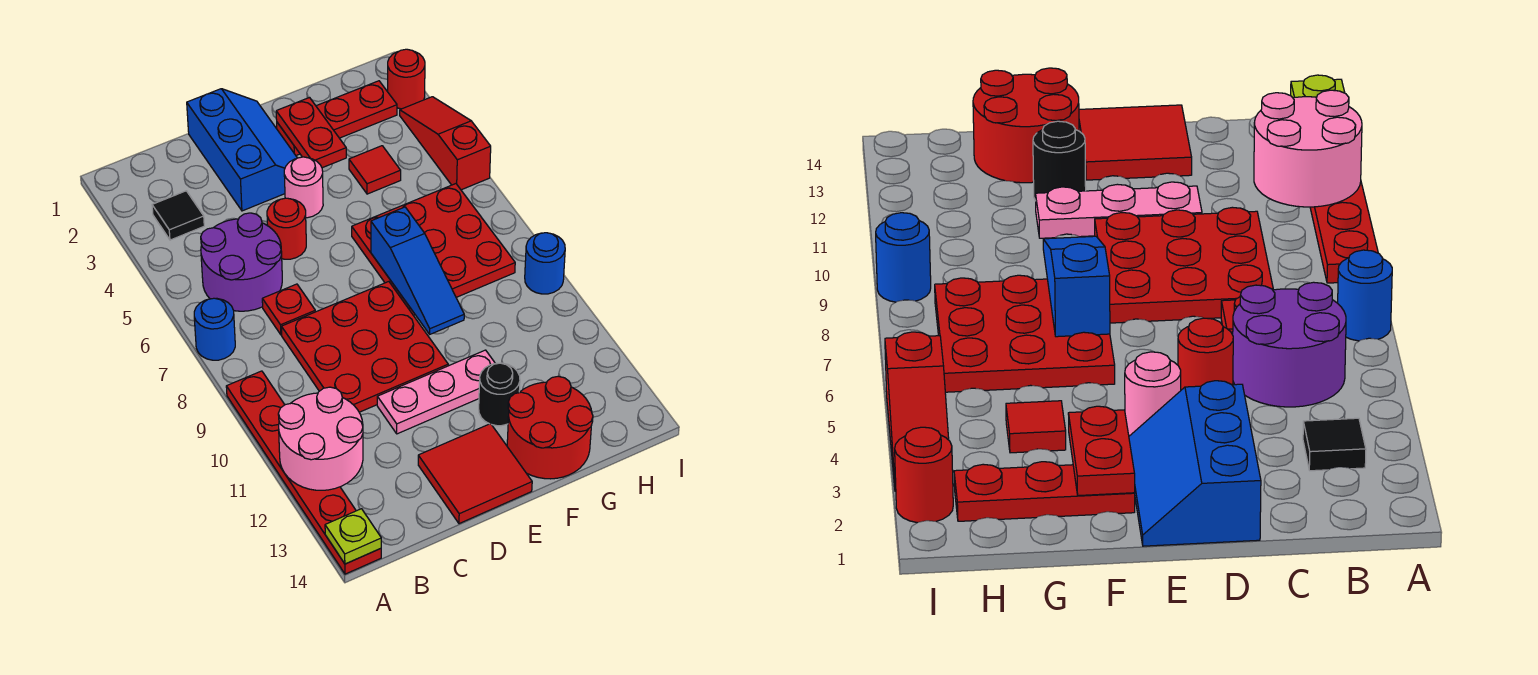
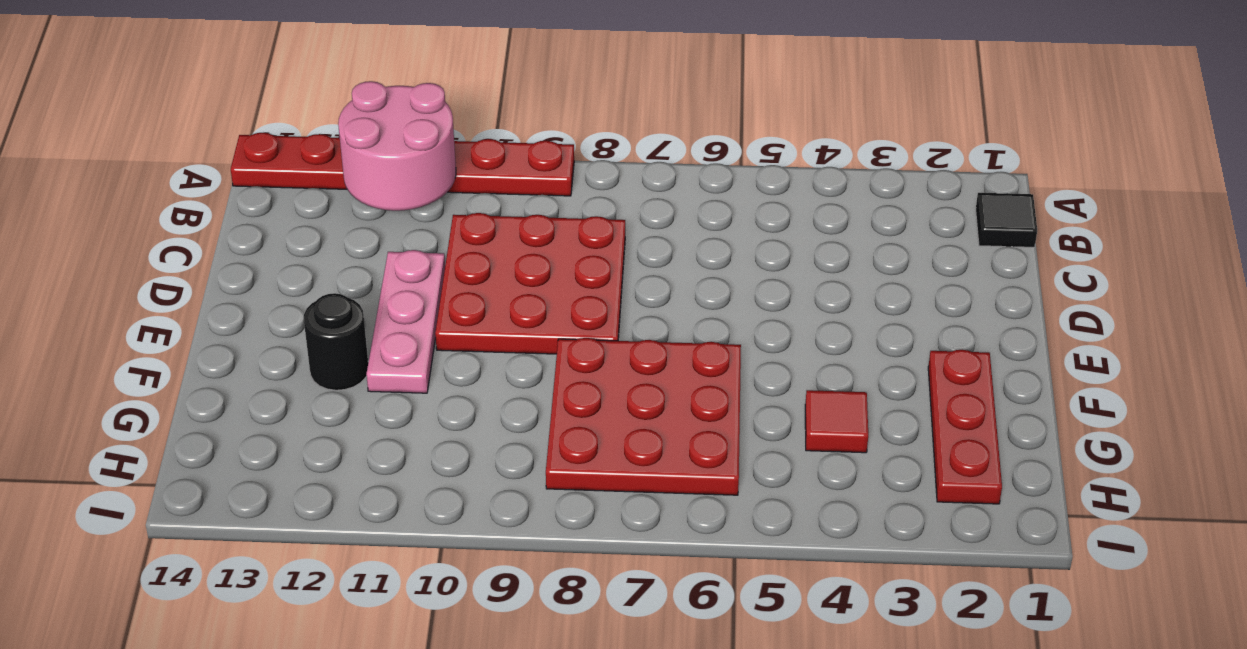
black 1x1 tile [976,193,1037,247] -> black 1x1 tile moved to [152,191,204,240]
none -> blue 1x1 round brick [194,298,235,360]
none -> purple 2x2 round brick [201,213,282,311]
none -> red 1x1 plate [262,284,315,335]

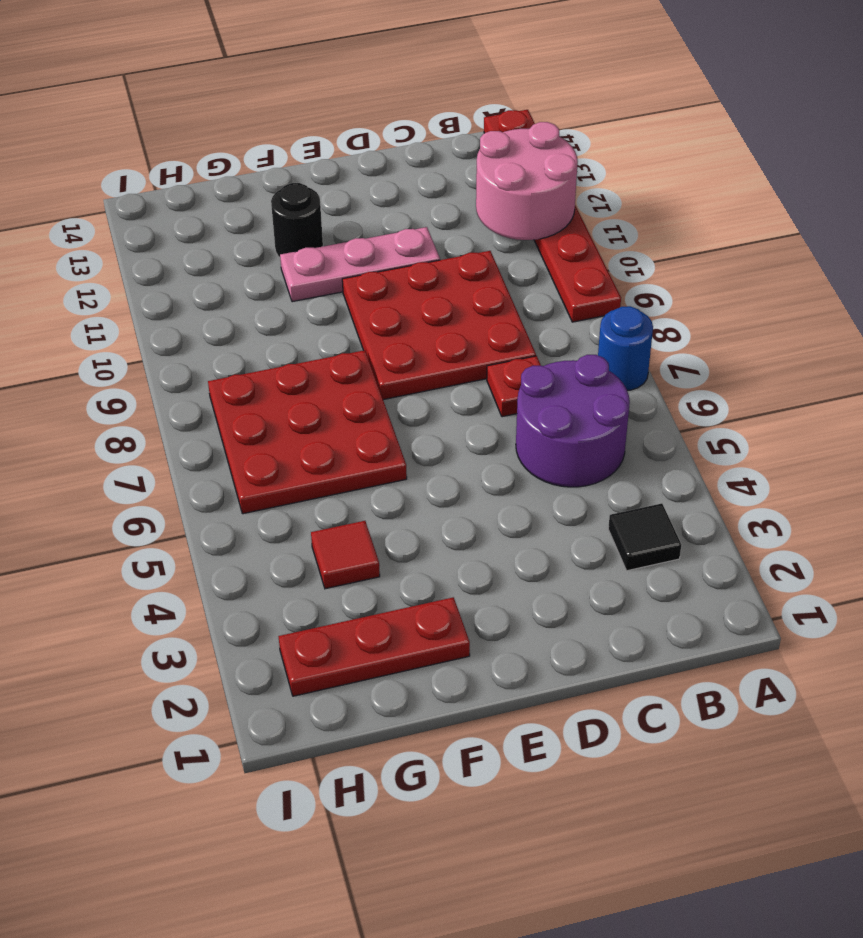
none -> blue 2x3 slope [187,89,297,211]
none -> red 1x1 round brick [267,198,306,259]
none -> red 2x2 tile [418,424,532,524]

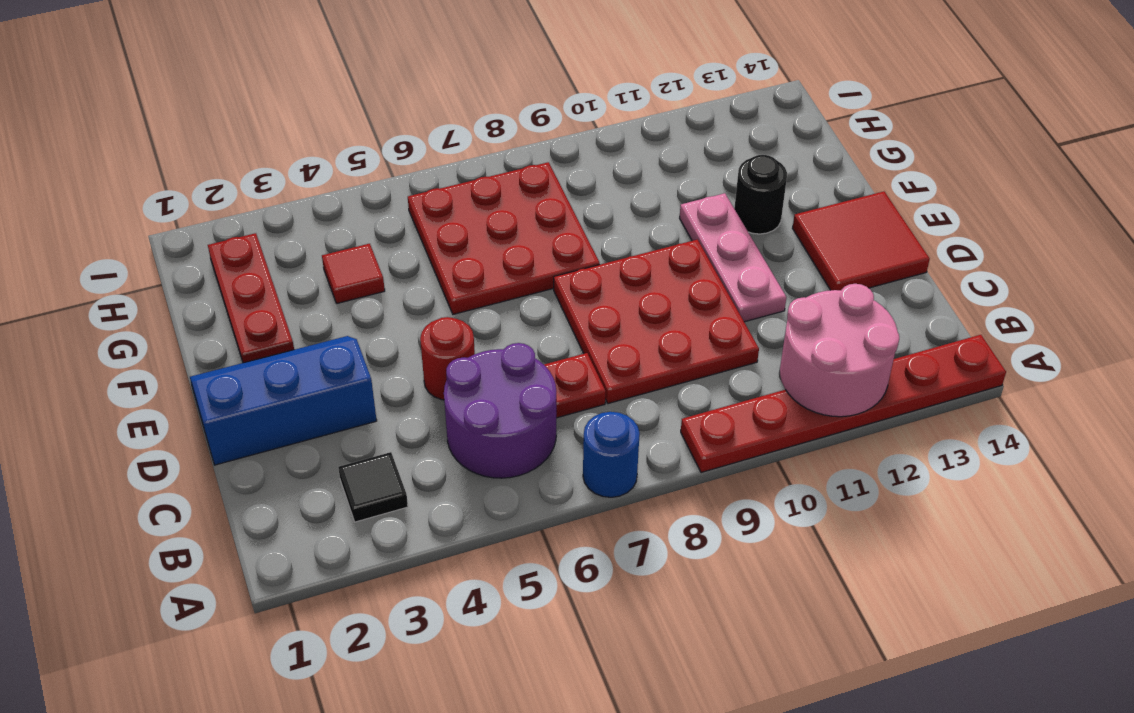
none -> pink 1x1 round brick [284,157,323,218]
none -> red 2x2 round brick [507,376,593,479]
none -> red 1x1 round brick [388,49,425,109]

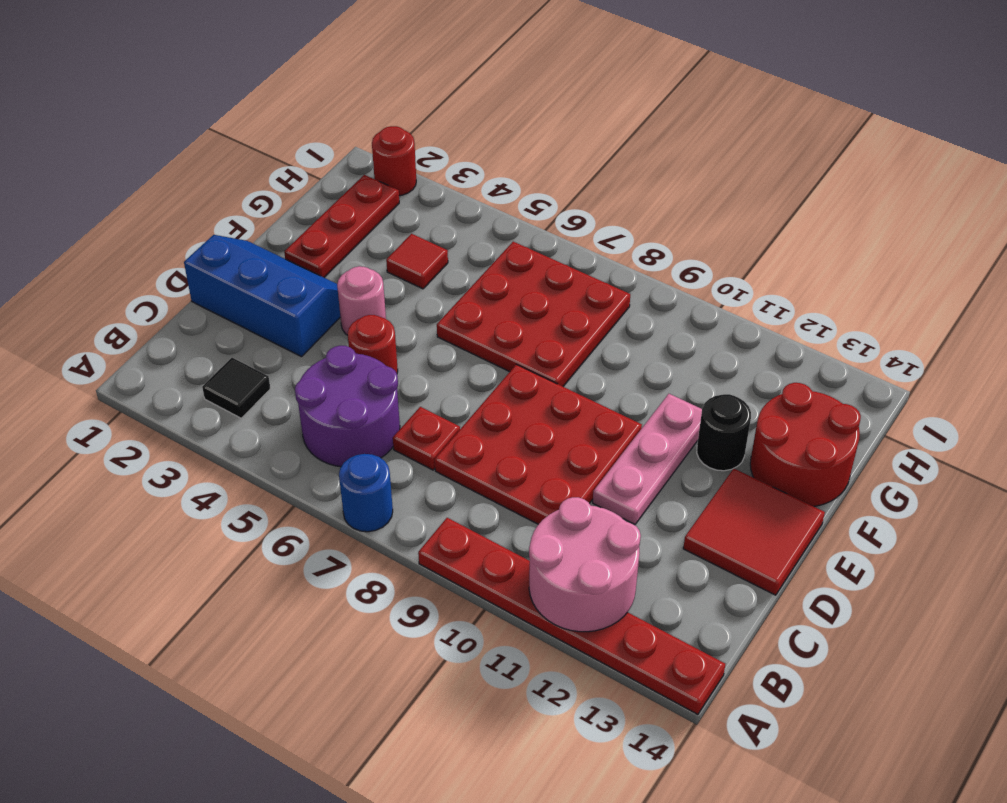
none -> red 1x3 slope [400,97,491,190]
none -> blue 1x1 round brick [525,233,565,294]
none -> lime 1x1 plate [325,509,381,564]

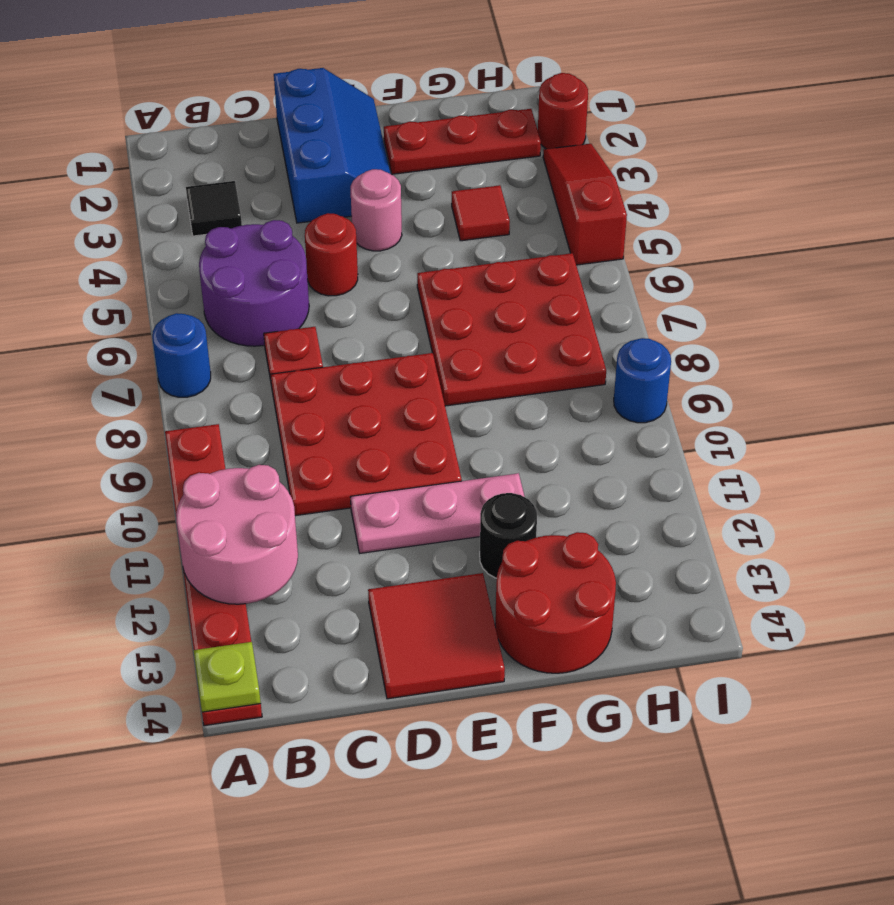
none -> red 1x2 plate [276,98,346,168]
none -> blue 1x3 slope [371,207,464,334]

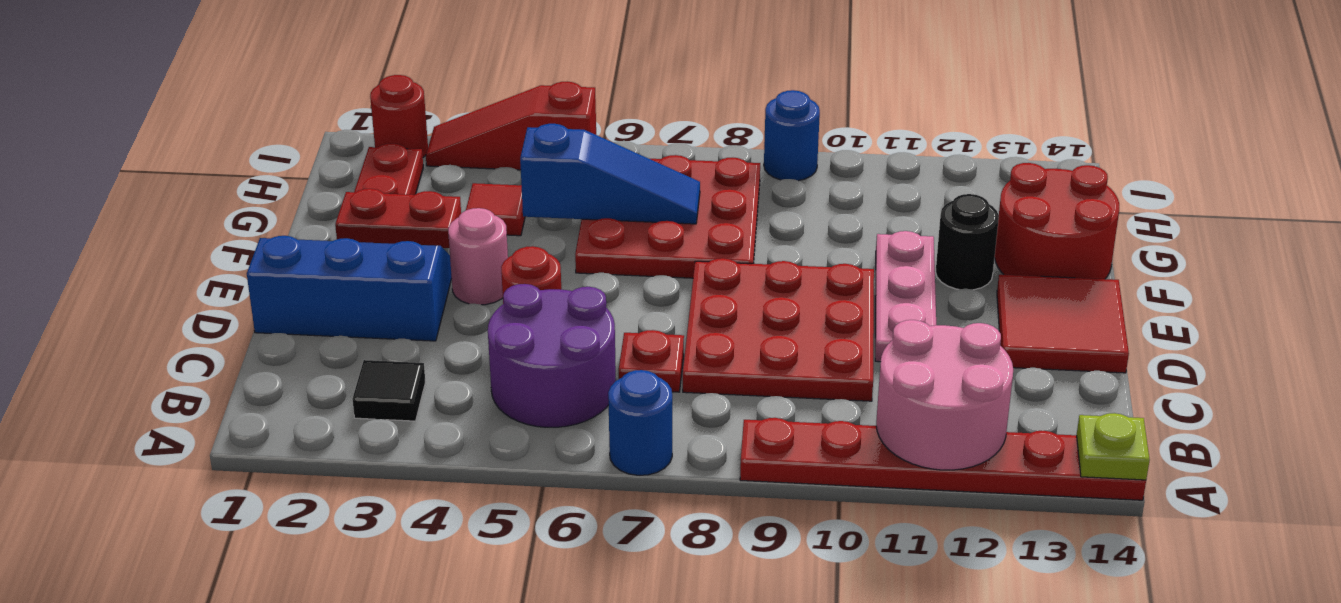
blue 1x3 slope [520,124,700,224] -> blue 1x3 slope moved to [371,207,464,334]

